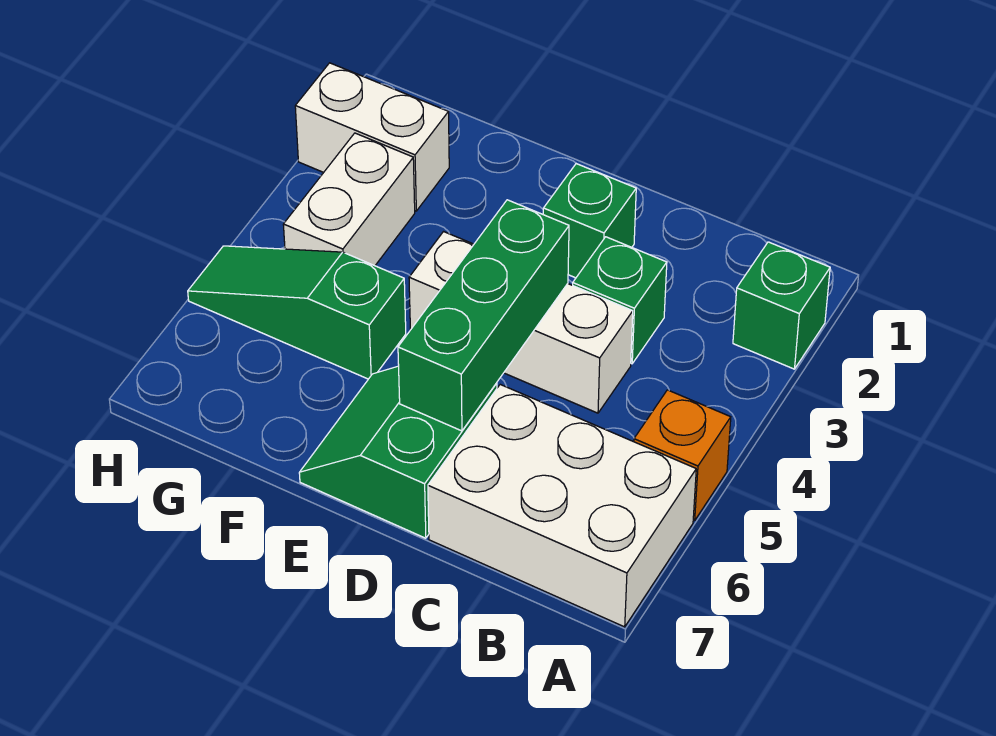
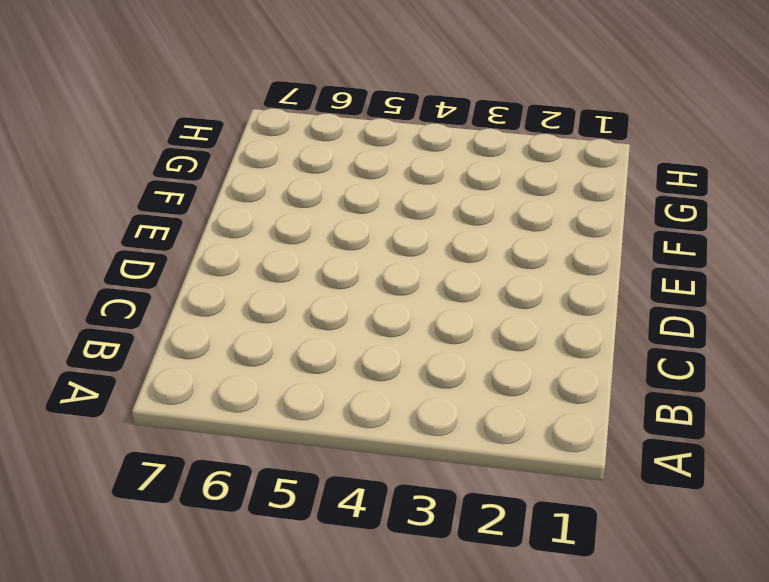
none -> green 1x1 brick [733,242,830,369]
none -> orange 1x1 brick [634,390,731,521]

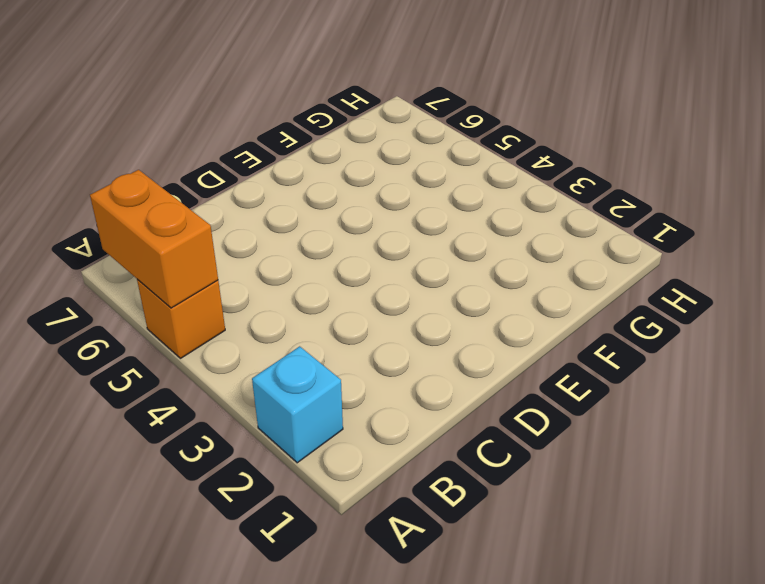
cyan 1x1 brick [252,346,343,463] -> green 1x1 brick [733,242,830,369]
orange 1x2 brick [90,170,218,308] -> none
none -> white 2x3 brick [428,385,696,627]
none -> green 1x1 brick [573,237,667,364]

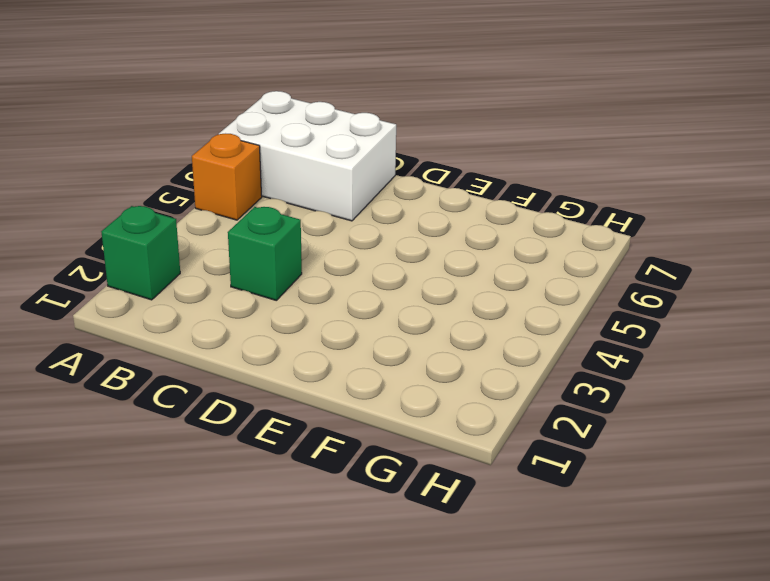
none -> white 1x3 brick [409,232,633,413]
none -> green 1x1 brick [543,164,636,278]

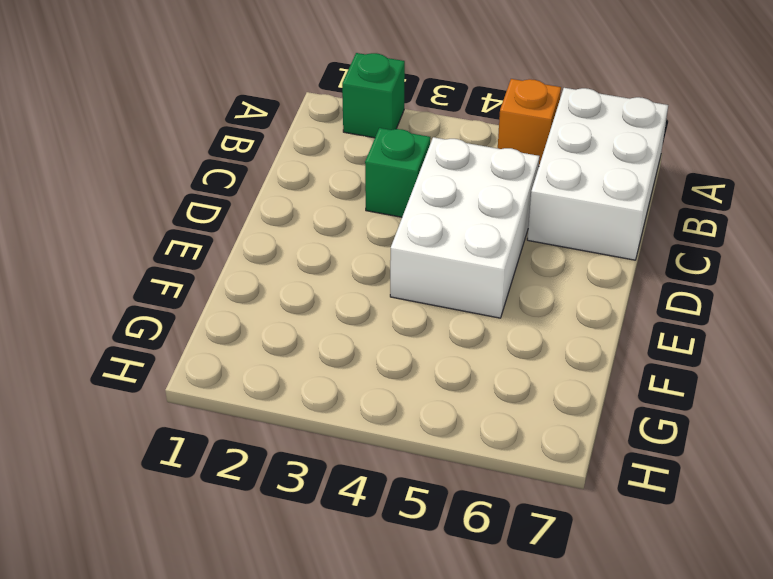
white 2x3 brick [390,137,539,318] -> white 1x3 brick [409,232,633,413]
none -> green 1x1 brick [543,164,636,278]
none -> green 2x2 slope [299,366,497,538]

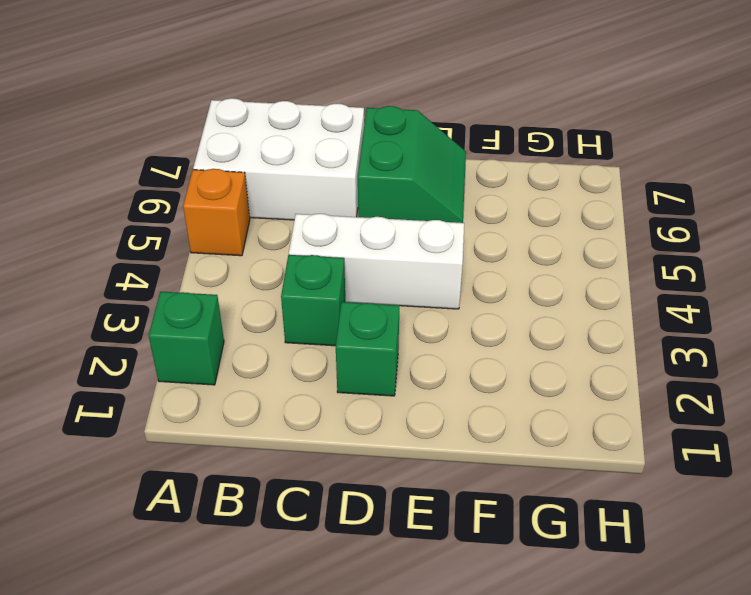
none -> green 1x3 slope [188,246,406,379]
none -> white 1x2 brick [295,63,449,211]

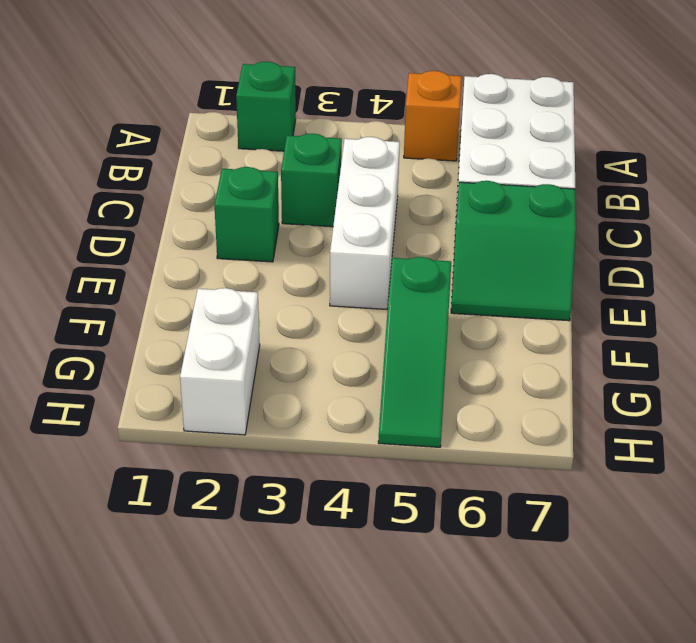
none -> white 1x2 brick [283,133,415,266]
none -> green 1x3 brick [398,200,569,431]

